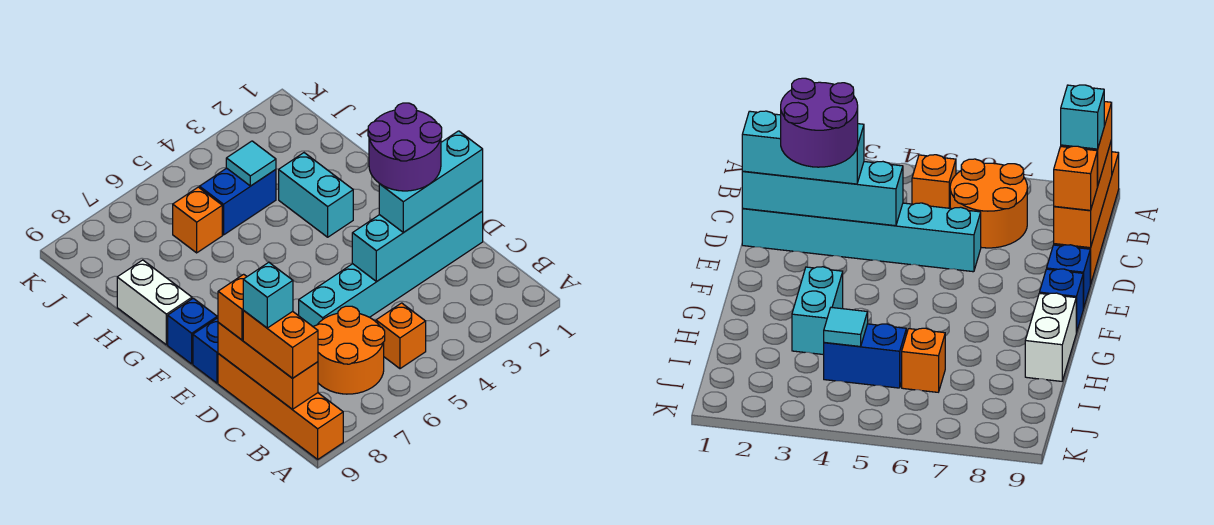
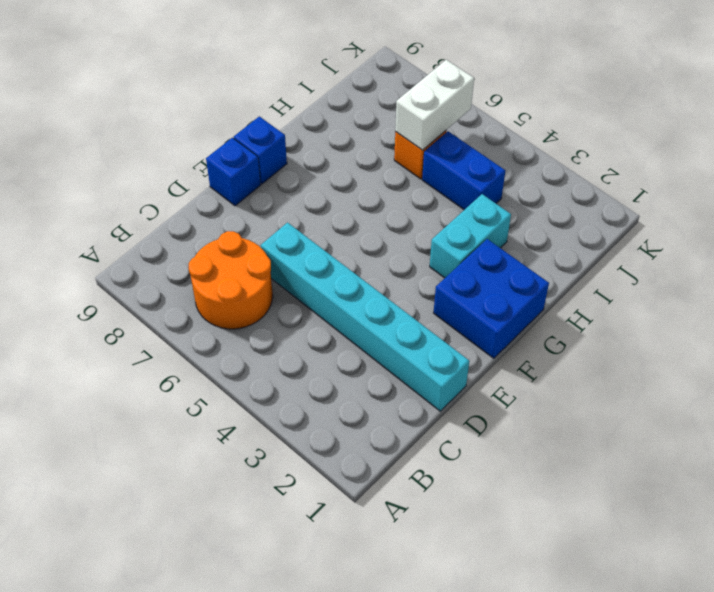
blue 2x2 brick [434,239,549,358] -> none
white 1x2 brick [395,60,474,150] -> white 1x2 brick moved to [117,260,192,345]
none -> orange 1x4 brick [218,354,343,459]
none -> orange 1x1 brick [376,303,426,369]
none -> orange 1x3 brick [218,323,318,409]

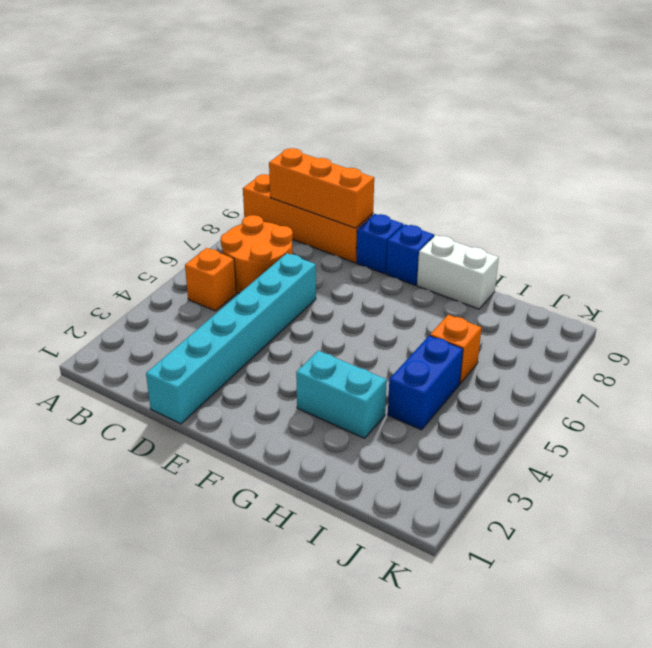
none -> cyan 1x4 brick [352,180,483,281]
none -> cyan 1x1 tile [226,141,276,186]
none -> orange 1x2 brick [243,311,318,378]

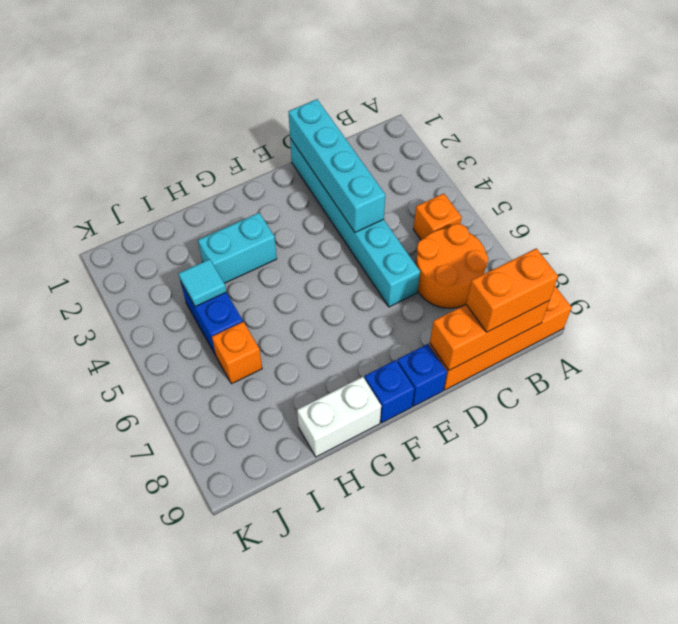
none -> cyan 1x3 brick [379,131,483,233]
none -> orange 1x1 brick [218,274,247,340]
none -> cyan 1x1 brick [243,262,293,328]

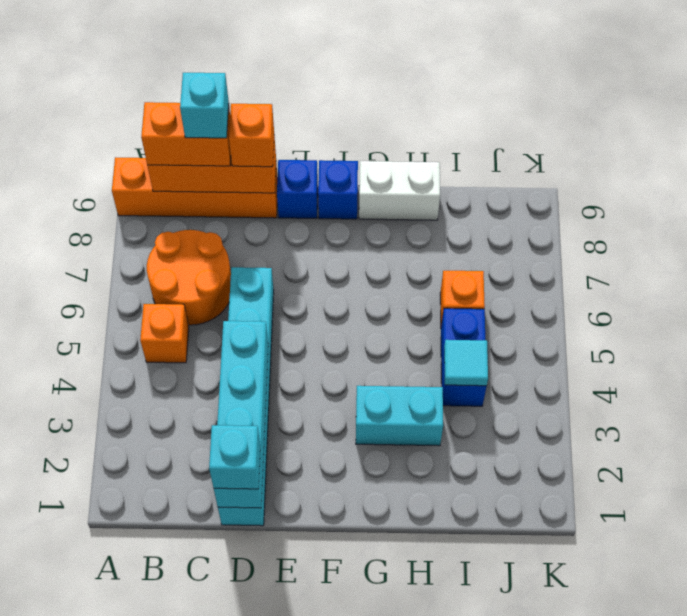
cyan 1x1 brick [209,425,260,489] -> cyan 1x3 brick [379,131,483,233]
none -> purple 2x2 round brick [368,103,442,191]

